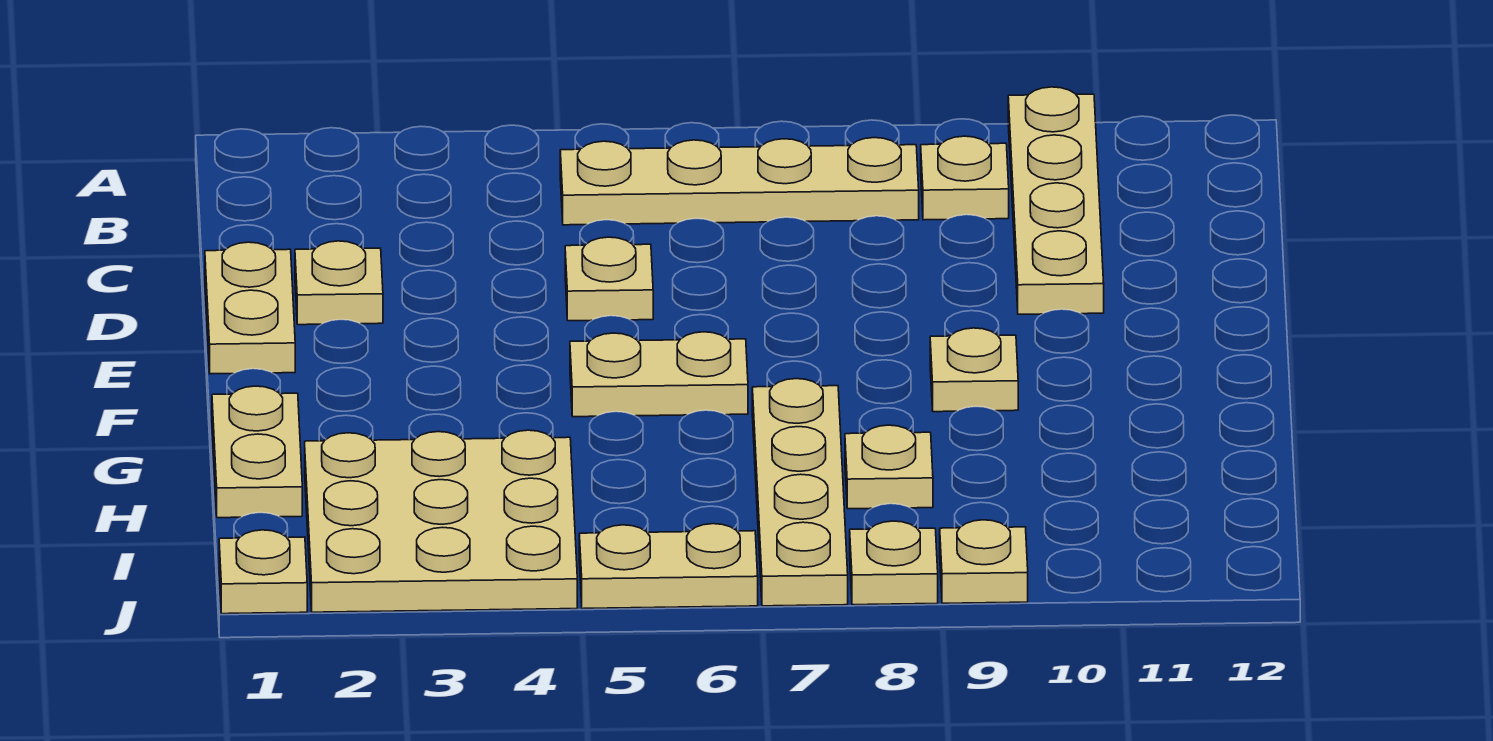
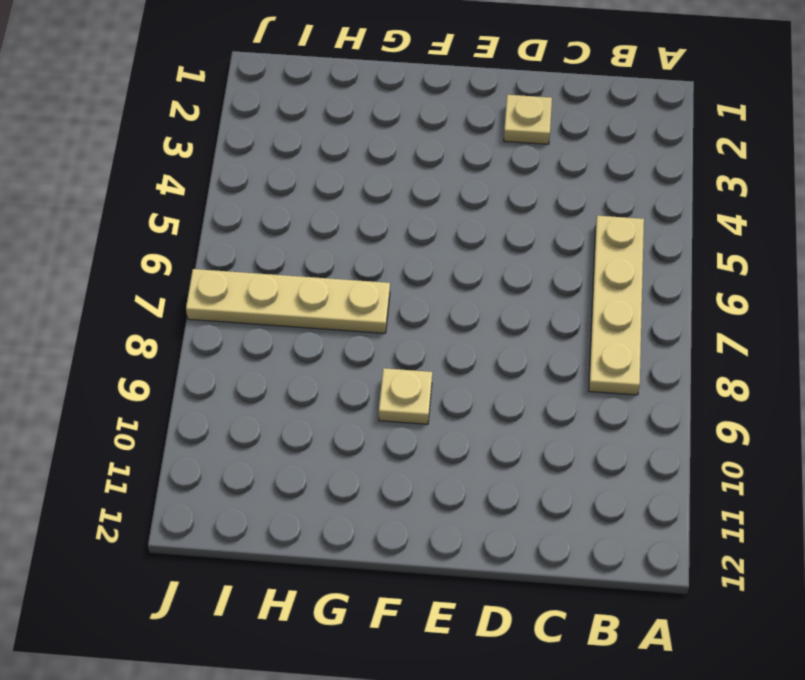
none -> tan 1x4 plate [1008,87,1104,314]
none -> tan 1x1 plate [921,136,1009,220]
none -> tan 1x2 plate [205,242,295,374]

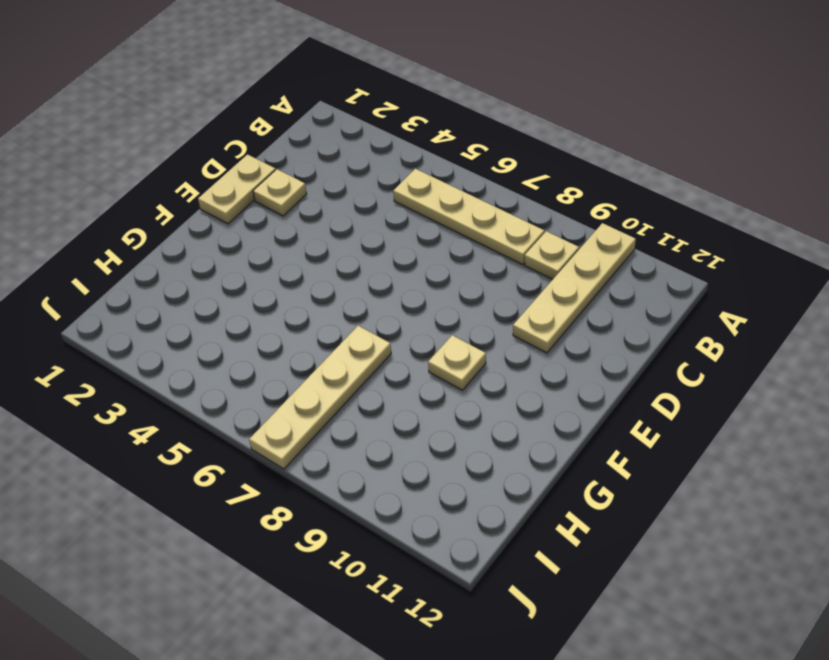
none -> tan 1x1 plate [565,237,653,321]
none -> tan 1x2 plate [570,332,748,417]
none -> tan 1x2 plate [212,386,302,518]

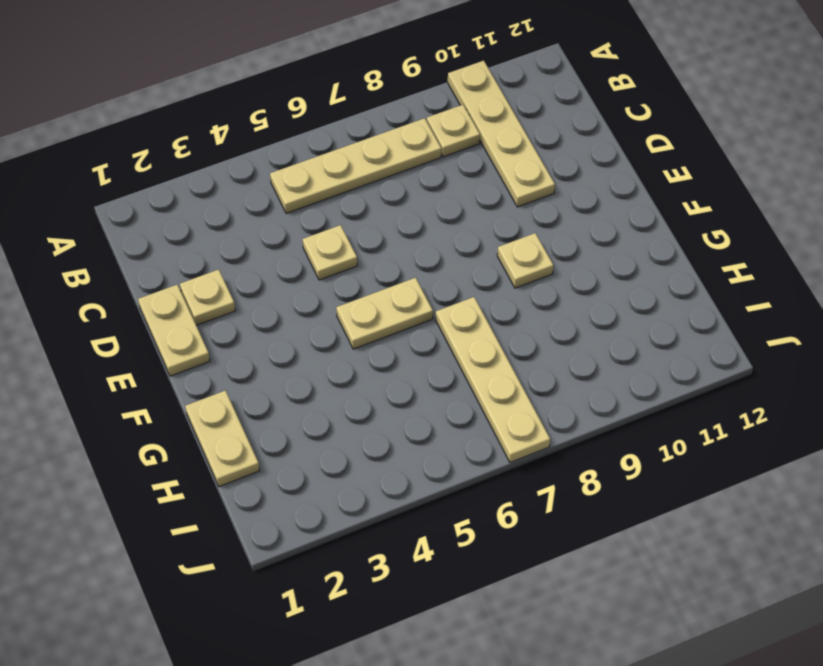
none -> tan 3x3 plate [305,430,577,612]
none -> tan 1x1 plate [845,425,933,509]
none -> tan 1x1 plate [219,530,307,614]

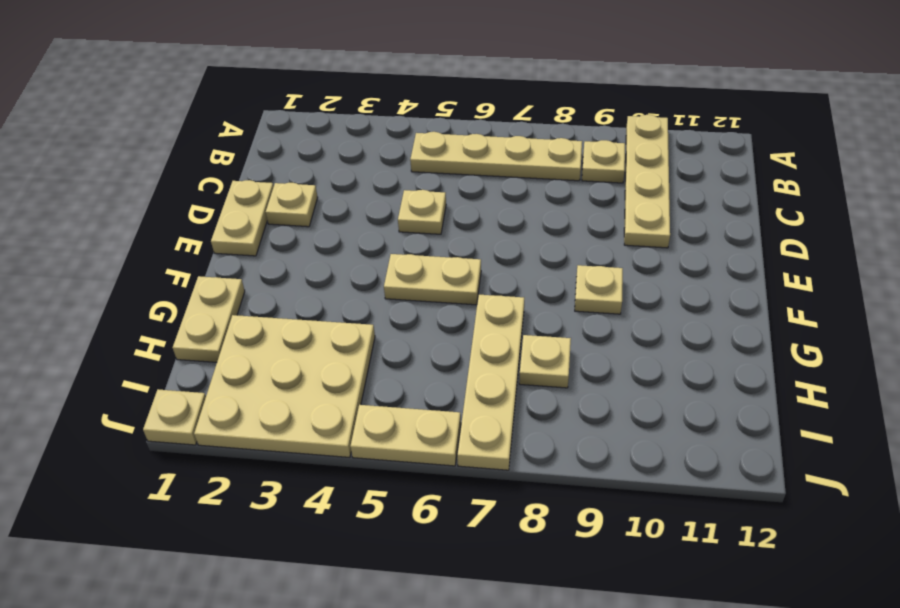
none -> tan 1x1 plate [850,521,938,605]
none -> tan 1x1 plate [940,520,1028,603]

